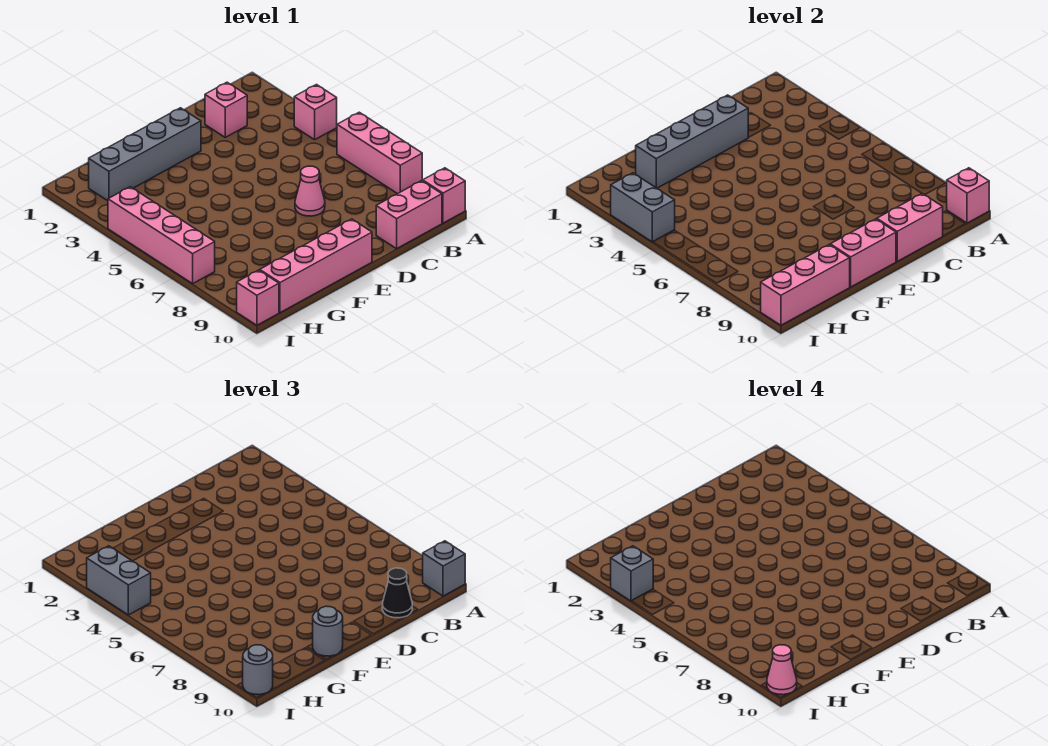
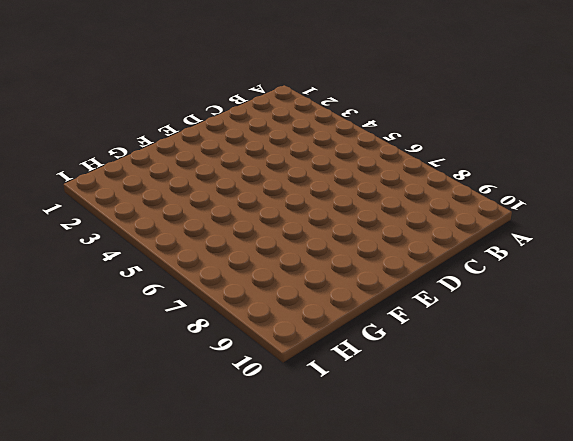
none -> pink 1x1 brick [294,85,337,140]
none -> pink 1x3 brick [337,112,422,194]
none -> pink 1x1 brick [423,168,465,223]

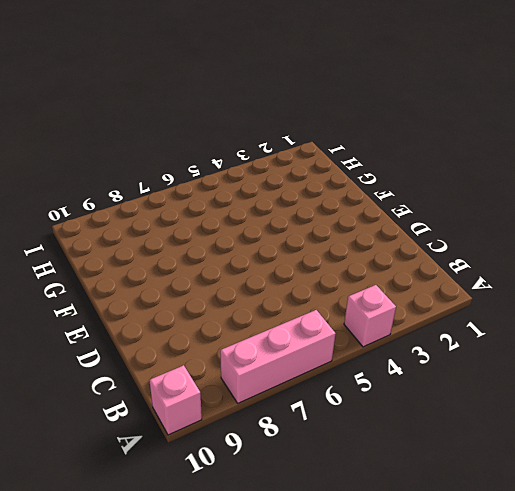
none -> pink 1x2 brick [376,181,442,249]
none -> pink 1x1 brick [205,82,247,137]
none -> pink 1x1 cone [295,166,325,216]

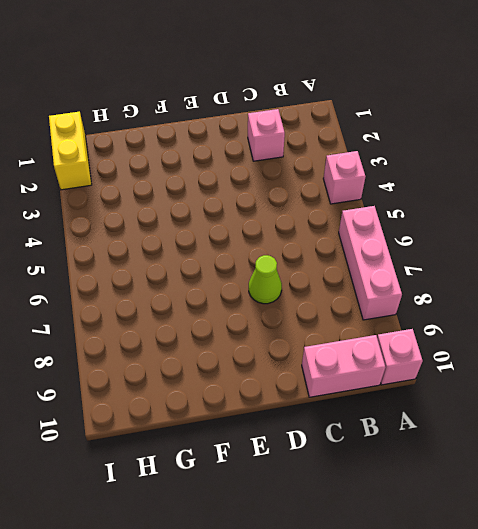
lime 1x1 cone [249,255,282,304] -> pink 1x1 cone [295,166,325,216]
yellow 1x2 brick [49,112,92,190] -> none
none -> grey 1x4 brick [89,108,201,201]
none -> pink 1x4 brick [260,219,372,313]
none -> pink 1x4 brick [108,187,215,284]

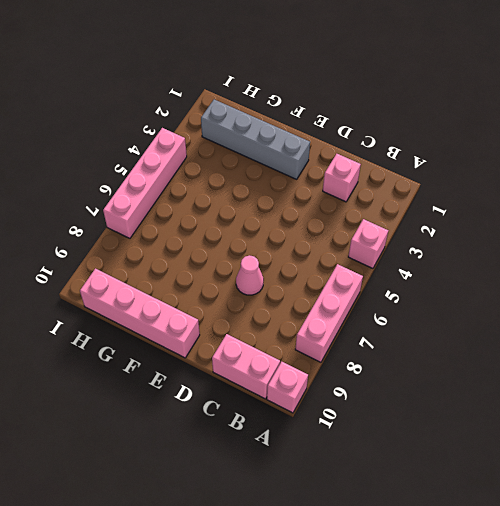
none -> pink 1x1 brick [237,270,279,325]
none -> pink 1x1 brick [947,168,989,223]
none -> pink 1x2 brick [877,193,943,261]

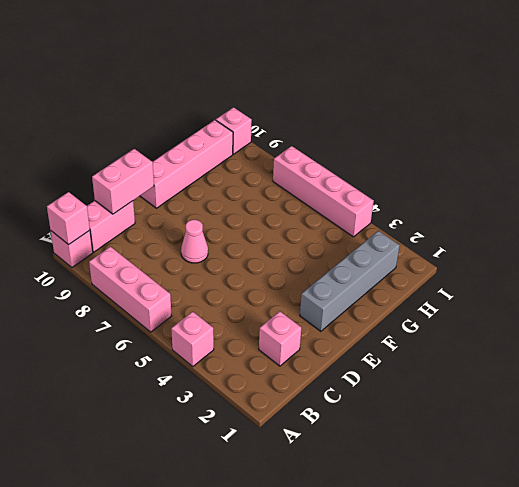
none -> grey 1x4 brick [636,95,748,188]
none -> pink 1x2 brick [830,219,896,287]
none -> pink 1x3 brick [761,245,850,325]

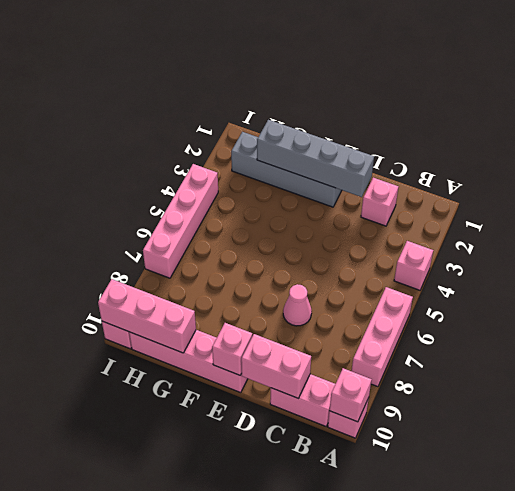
pink 1x1 brick [212,323,252,375] -> pink 1x2 brick [830,219,896,287]
none -> grey 1x2 brick [611,173,675,242]
none -> grey 1x1 brick [423,541,465,596]
none -> black 1x1 cone [382,568,412,618]

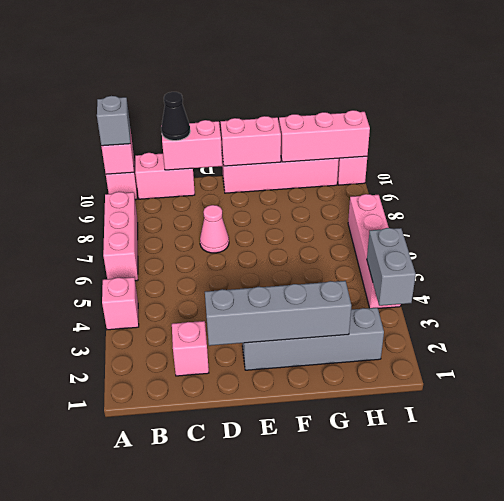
none -> grey 1x1 round brick [313,606,343,656]
none -> grey 1x2 brick [87,546,151,615]
none -> grey 1x1 round brick [243,645,273,695]

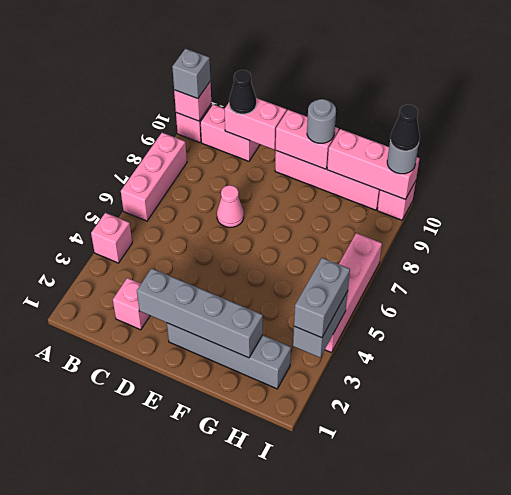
black 1x1 cone [390,105,420,151] -> pink 1x1 cone [767,645,797,695]
none -> grey 1x1 brick [611,546,653,601]

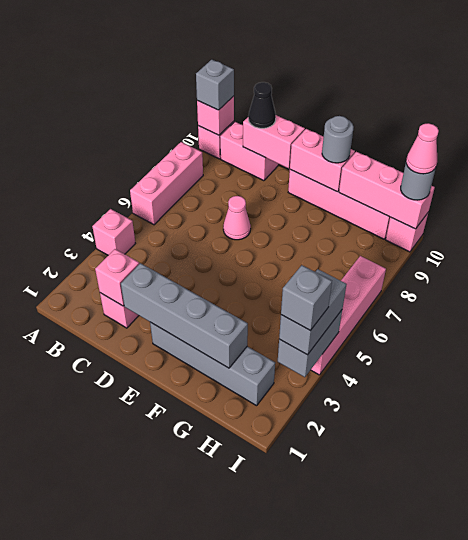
pink 1x1 brick [95,249,139,306] -> none

